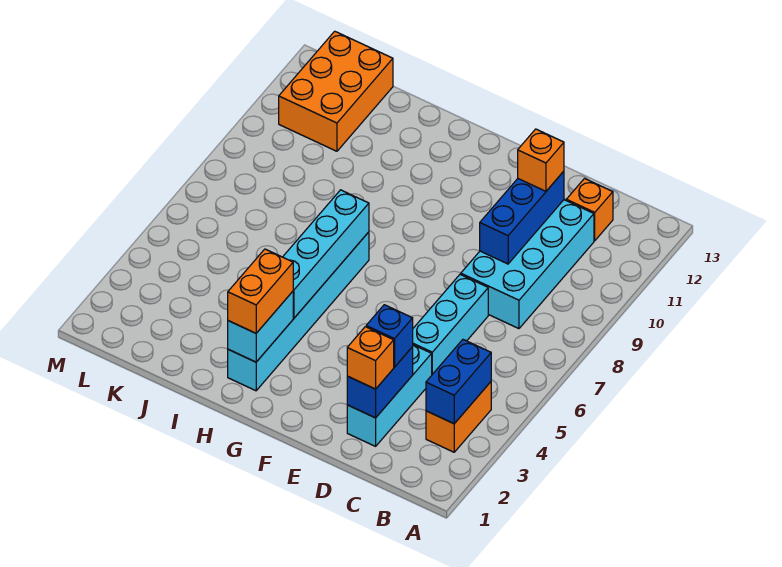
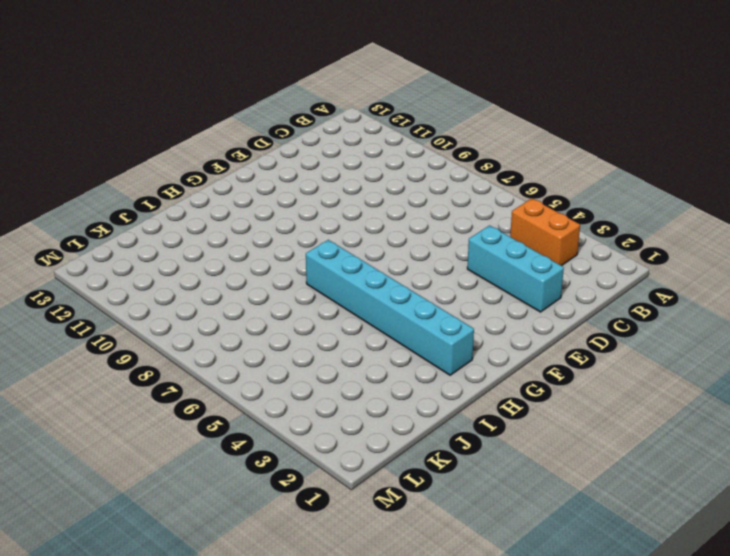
none -> cyan 2x4 brick [461,200,594,329]
none -> orange 1x1 brick [566,179,613,241]
none -> cyan 1x3 brick [413,274,488,374]

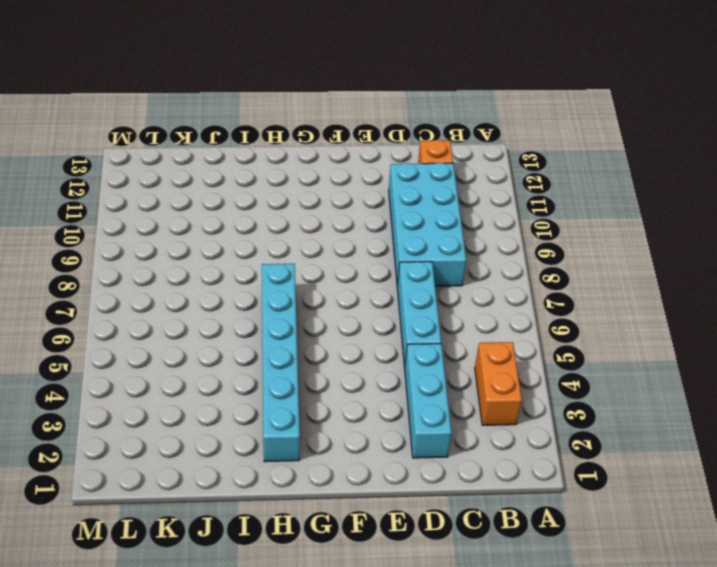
none -> orange 2x3 brick [279,31,393,151]
none -> blue 1x2 brick [426,340,491,424]
none -> blue 1x2 brick [347,347,413,418]

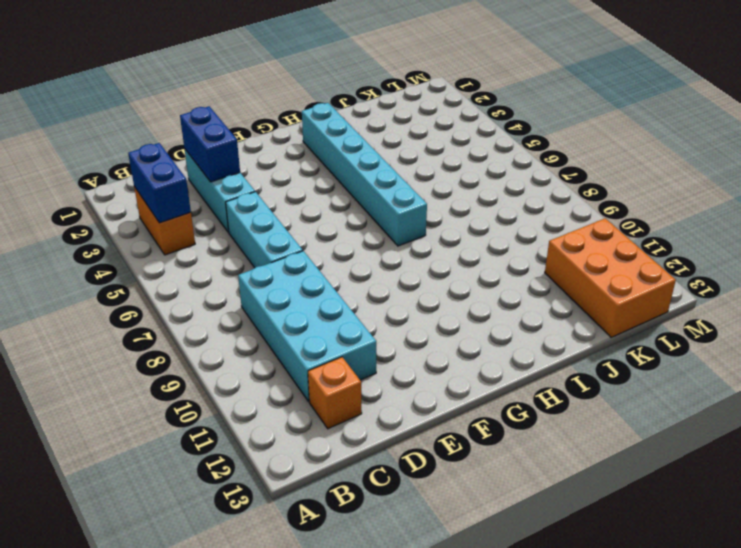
none -> blue 1x3 brick [480,171,564,264]
none -> cyan 1x2 brick [228,291,293,362]
none -> cyan 1x4 brick [283,190,369,318]

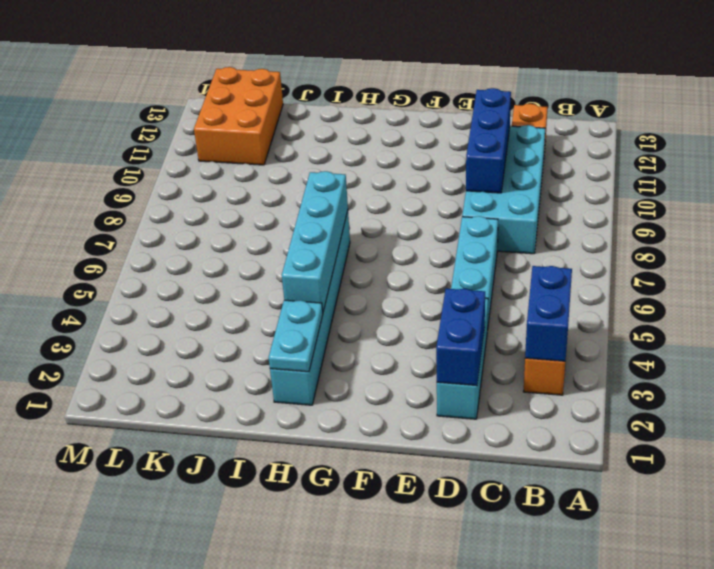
cyan 1x2 plate [269,300,323,372] -> cyan 1x2 brick [228,291,293,362]
none -> orange 1x1 brick [347,327,394,389]
none -> blue 1x1 brick [366,305,413,367]
none -> orange 1x1 brick [518,129,564,191]

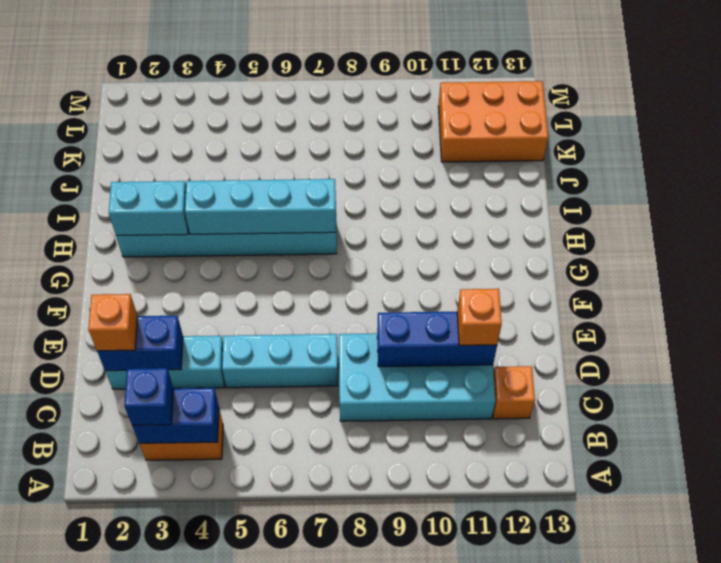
blue 1x1 brick [124,368,173,425] -> blue 1x1 brick moved to [366,305,413,367]
none -> orange 1x2 brick [228,249,293,333]

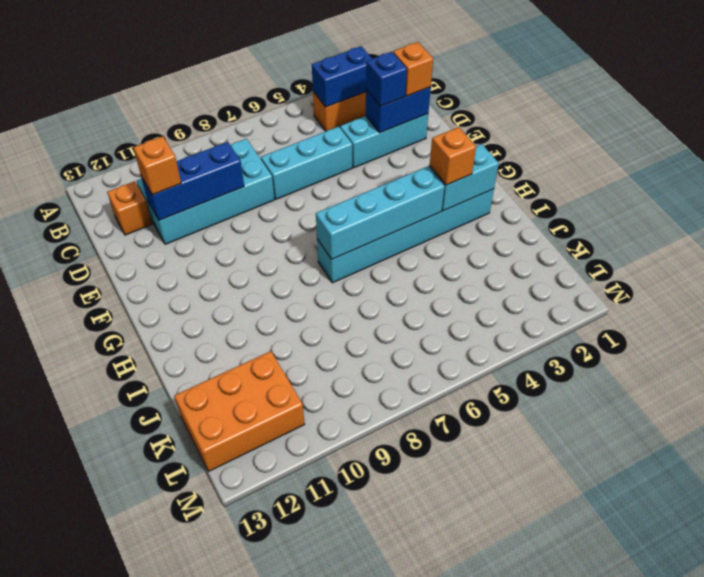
orange 1x1 brick [430,127,476,185] -> orange 1x2 brick [228,249,293,333]

